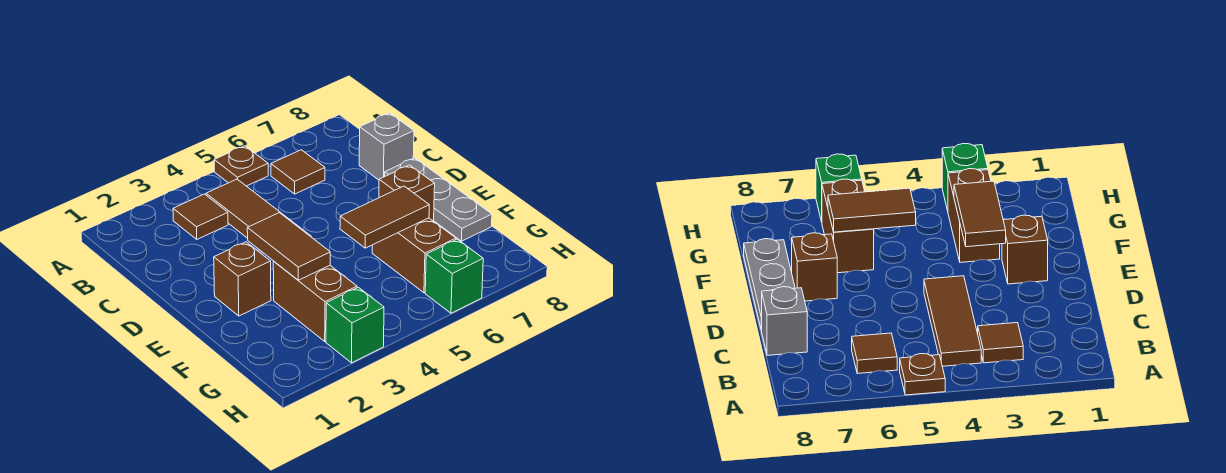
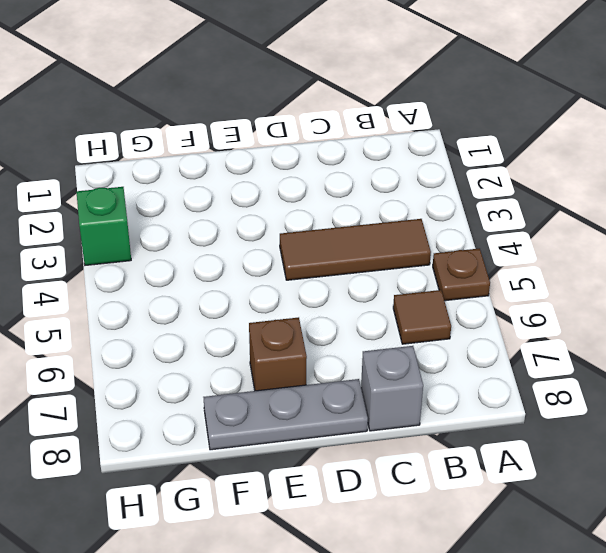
none -> brown 1x1 tile [173,194,228,239]
none -> brown 1x1 brick [214,242,271,316]
none -> brown 1x2 brick [273,262,357,341]

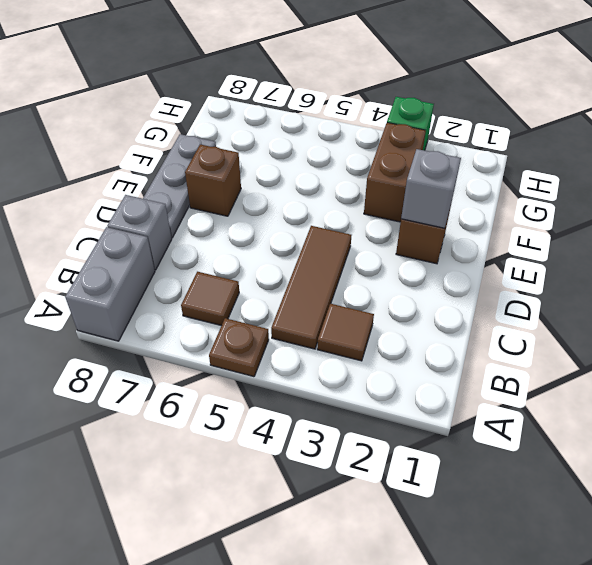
grey 1x2 brick [65,227,155,341] -> none
grey 1x1 brick [401,149,461,228] -> none
none -> brown 1x2 brick [372,218,456,293]
none -> green 1x1 brick [425,239,483,313]
none -> brown 1x2 tile [247,213,330,280]

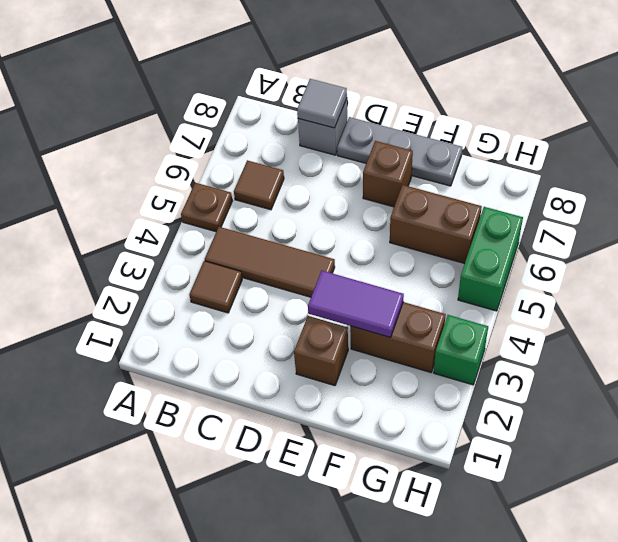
grey 1x1 tile [297,79,347,128] -> none
purple 1x2 tile [308,271,404,337] -> brown 1x2 tile [247,213,330,280]
green 1x2 brick [458,207,523,311] -> green 1x1 brick [425,239,483,313]
none -> brown 1x2 tile [340,186,429,248]

